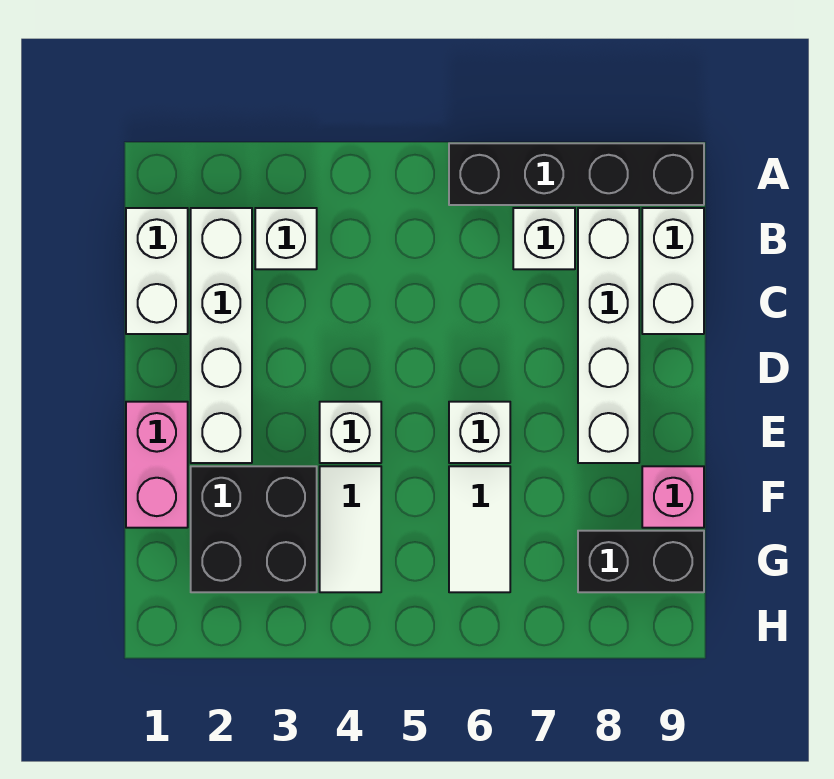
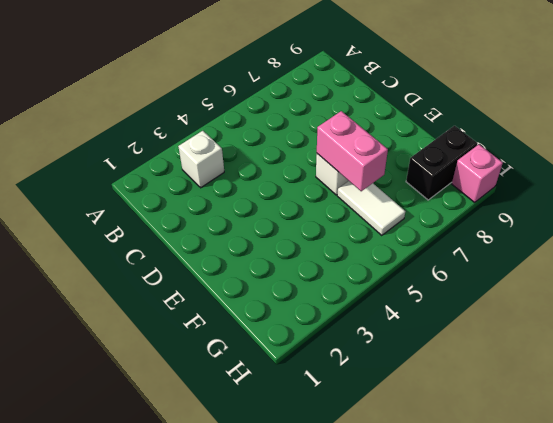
pink 1x2 brick [317,111,388,191] -> pink 1x2 brick moved to [126,402,188,528]
pink 1x1 brick [452,144,503,202] -> pink 1x1 brick moved to [642,466,704,528]
none -> black 1x4 brick [449,143,704,205]
none -> white 1x2 brick [126,208,188,334]
none -> white 1x4 brick [191,208,252,463]

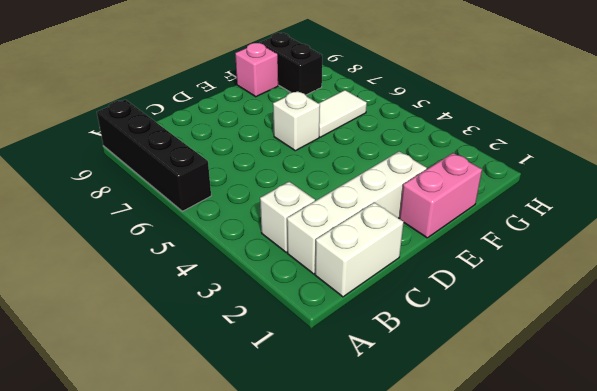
none -> white 1x1 brick [513,208,575,269]
none -> white 1x4 brick [578,208,639,463]
none -> white 1x2 brick [642,208,704,334]

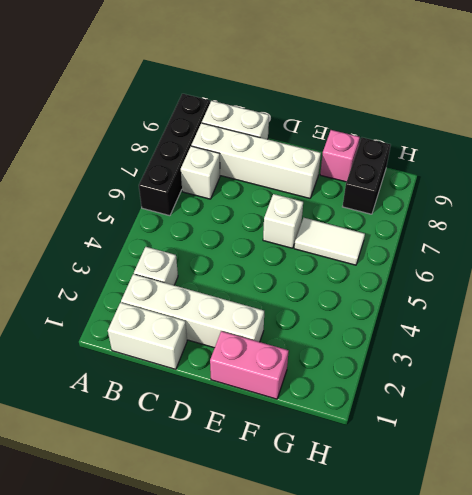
none -> white 1x1 brick [320,402,381,463]
none -> black 2x2 brick [191,466,317,592]
none -> white 1x2 tile [320,466,381,592]

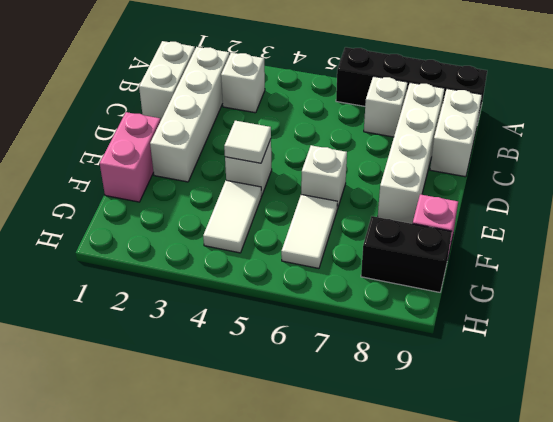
white 1x1 tile [224,121,271,163] -> none
none -> black 2x2 brick [191,466,317,592]

